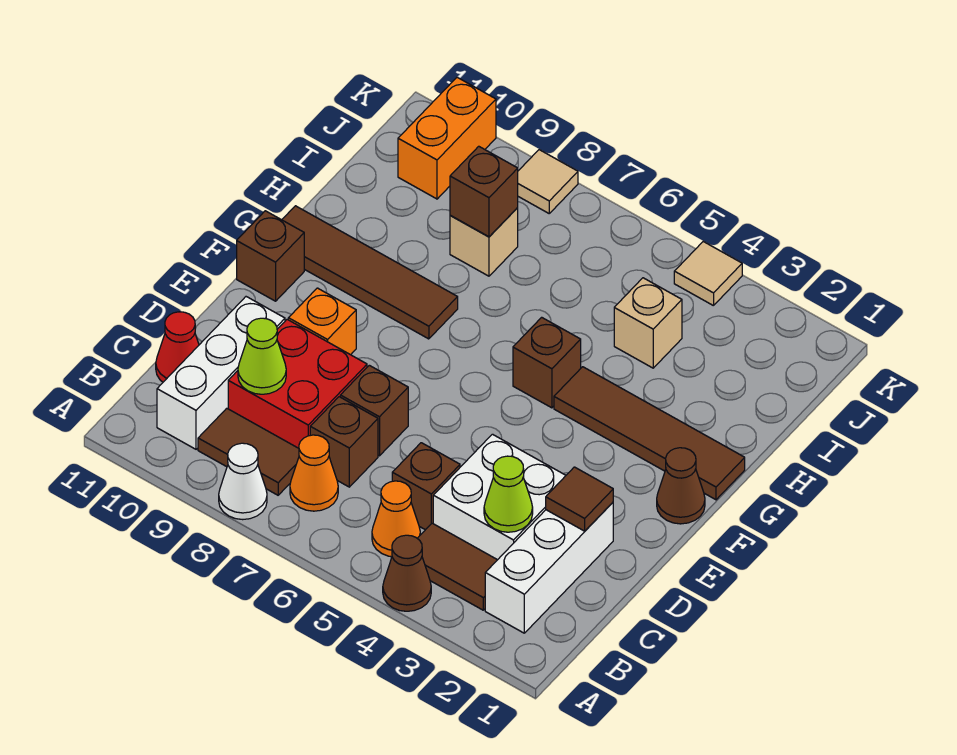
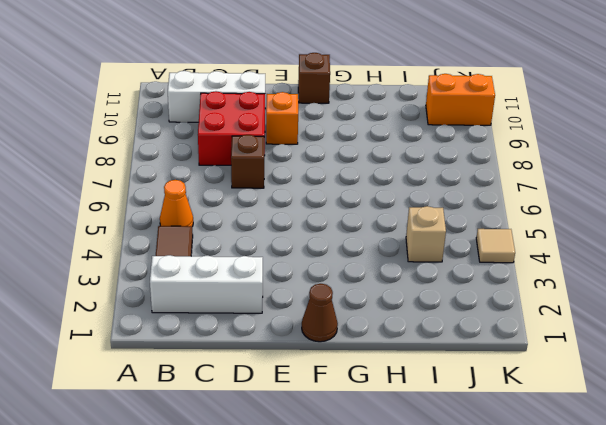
none -> brown 1x1 cone [383,535,431,611]
none -> white 1x1 cone [219,443,267,520]
none -> orange 1x1 cone [290,435,338,511]

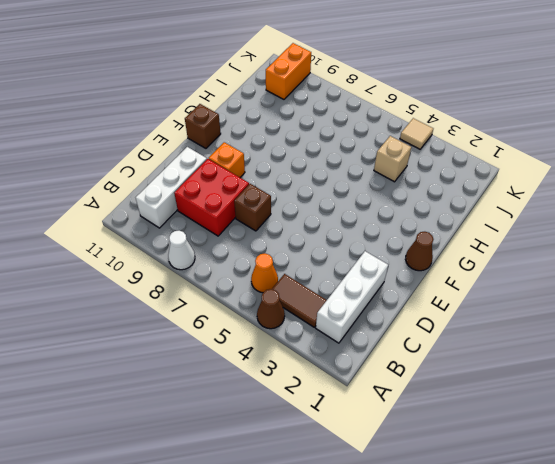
none -> orange 1x1 cone [290,435,338,511]
none -> brown 1x2 tile [198,408,299,495]
none -> white 2x2 brick [433,434,566,560]

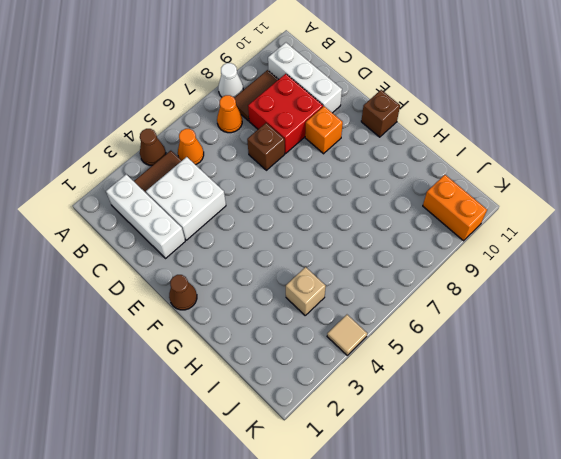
none -> brown 1x1 brick [392,443,460,530]
none -> brown 1x1 brick [310,397,378,487]
none -> red 1x1 cone [156,312,199,382]

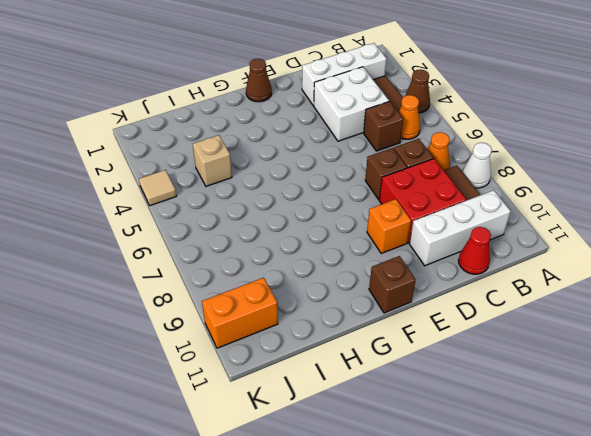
none -> brown 1x4 tile [554,367,745,500]
none -> brown 1x1 brick [513,317,581,408]
none -> brown 1x4 tile [282,206,458,339]

